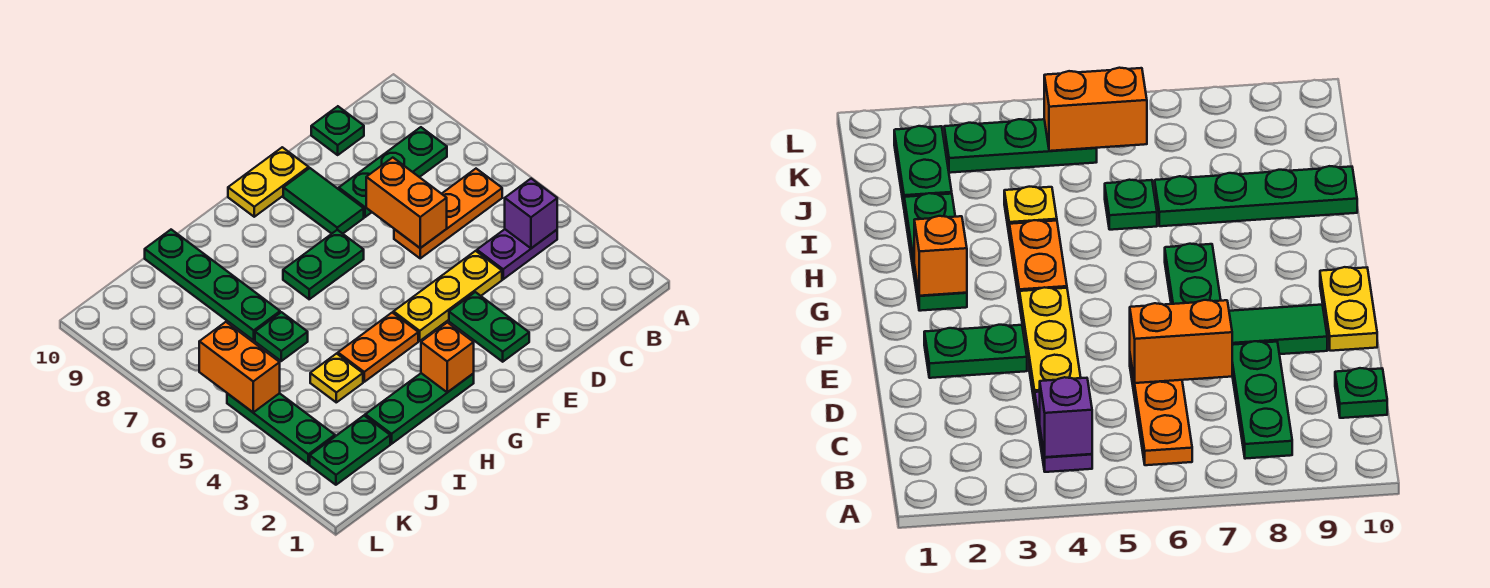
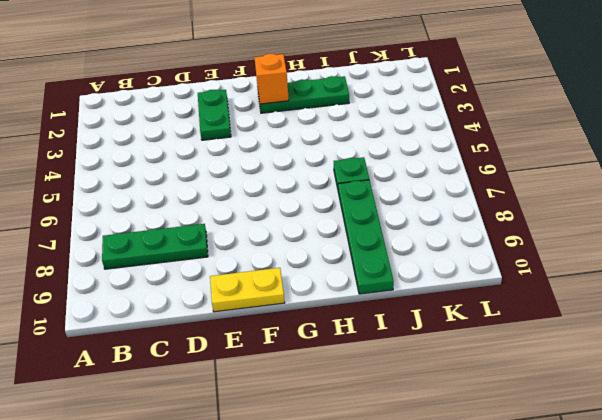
none -> purple 1x2 plate [477,229,557,279]
none -> orange 1x3 plate [394,169,502,258]
none -> green 1x1 plate [311,106,364,155]

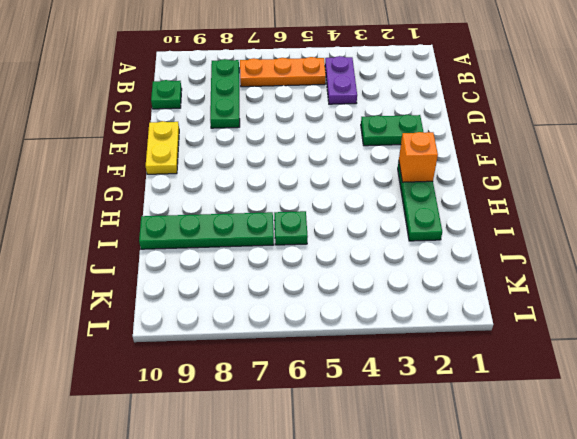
orange 1x3 plate [240,57,326,87] -> orange 1x3 plate turned to [394,169,502,258]
none -> yellow 1x3 plate [394,251,502,341]
none -> green 1x2 tile [283,168,364,234]
none -> green 1x2 plate [283,230,364,299]

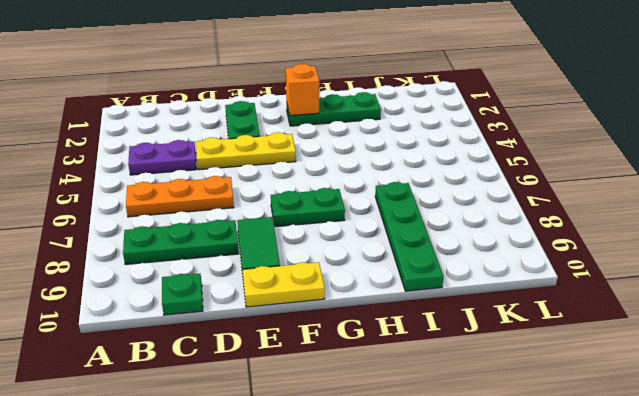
none -> orange 1x2 plate [338,313,418,382]
none -> yellow 1x1 plate [310,354,363,402]
none -> green 1x1 plate [255,312,308,361]

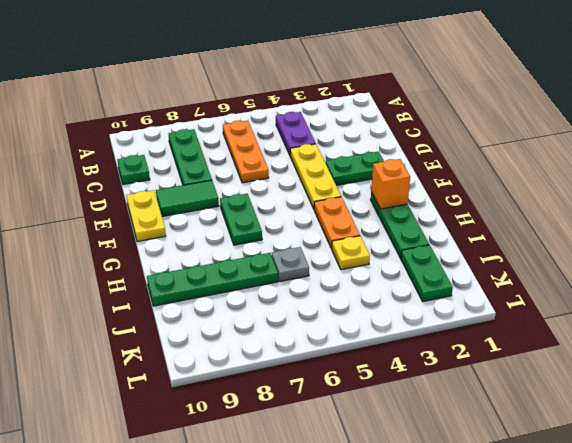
grey 1x1 plate [272,247,309,281] -> green 1x1 plate [255,312,308,361]
none -> green 1x3 plate [227,393,335,464]
none -> purple 1x1 brick [505,179,557,248]
none -> orange 1x2 brick [366,158,447,248]

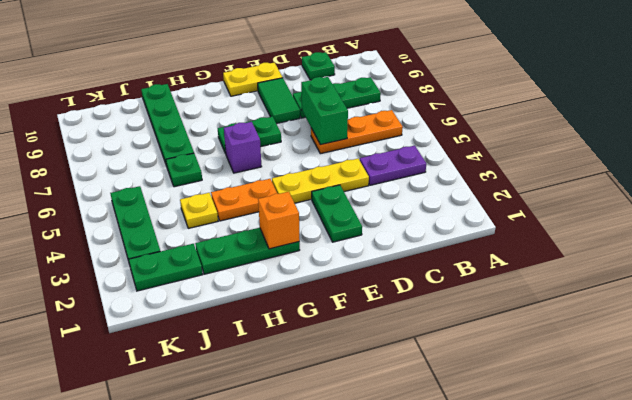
green 1x2 brick [301,77,348,145] -> orange 1x2 brick [366,158,447,248]
purple 1x1 brick [224,122,262,173] -> purple 1x1 brick moved to [505,179,557,248]
none -> orange 1x2 brick [199,322,280,412]

